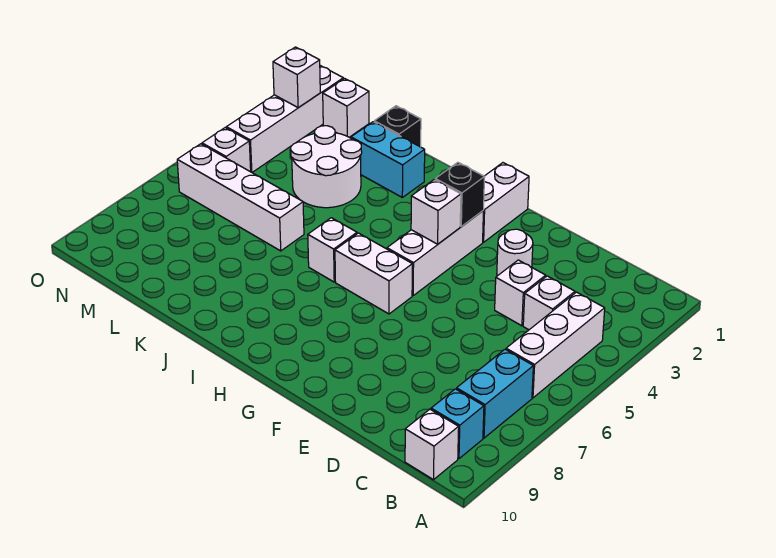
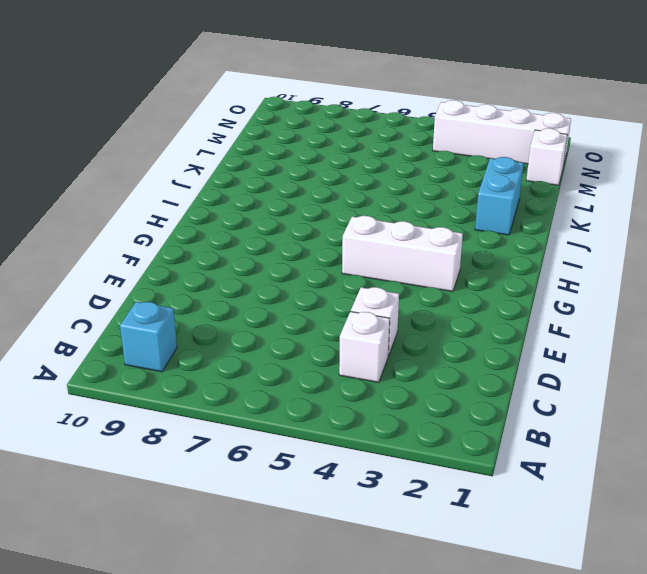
none -> white 1x3 brick [506,292,605,398]
none -> cyan 1x2 brick [456,349,533,438]
none -> white 1x1 brick [405,409,459,480]

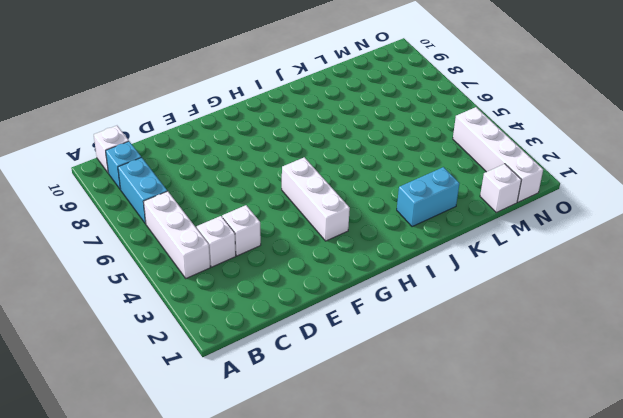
none -> white 1x1 round brick [497,229,533,276]
none -> white 1x2 brick [483,163,529,242]
none -> white 1x2 brick [335,233,412,314]

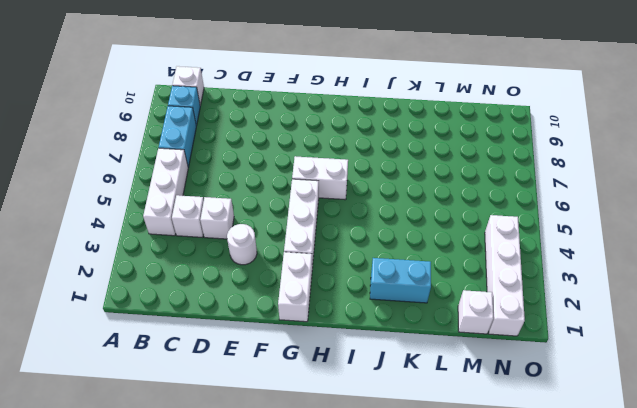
none -> white 1x1 brick [308,218,357,282]
none -> black 1x1 brick [374,106,421,147]
none -> white 2x2 round brick [291,126,362,208]

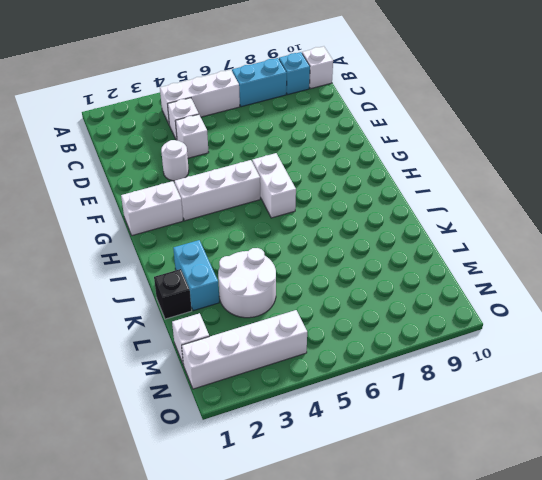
none -> white 1x1 brick [308,218,357,282]
none -> white 1x4 brick [177,144,304,251]
none -> white 1x1 brick [202,128,251,172]

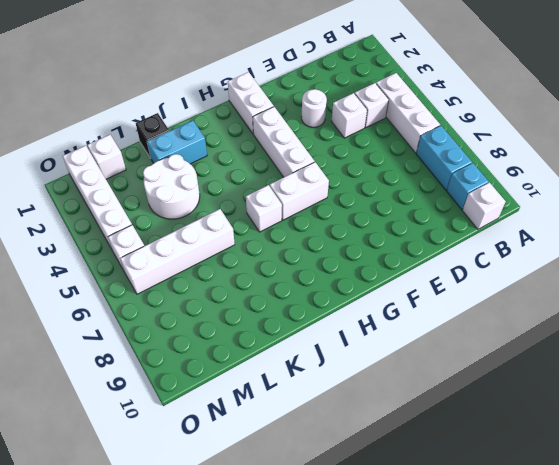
none -> black 1x1 brick [435,162,485,227]
none -> white 1x1 brick [411,179,461,244]
none -> white 1x1 brick [273,47,320,108]

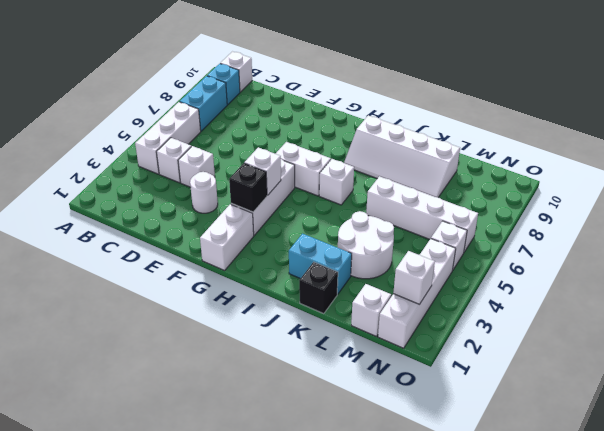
white 2x4 slope [344,115,460,197] -> none

